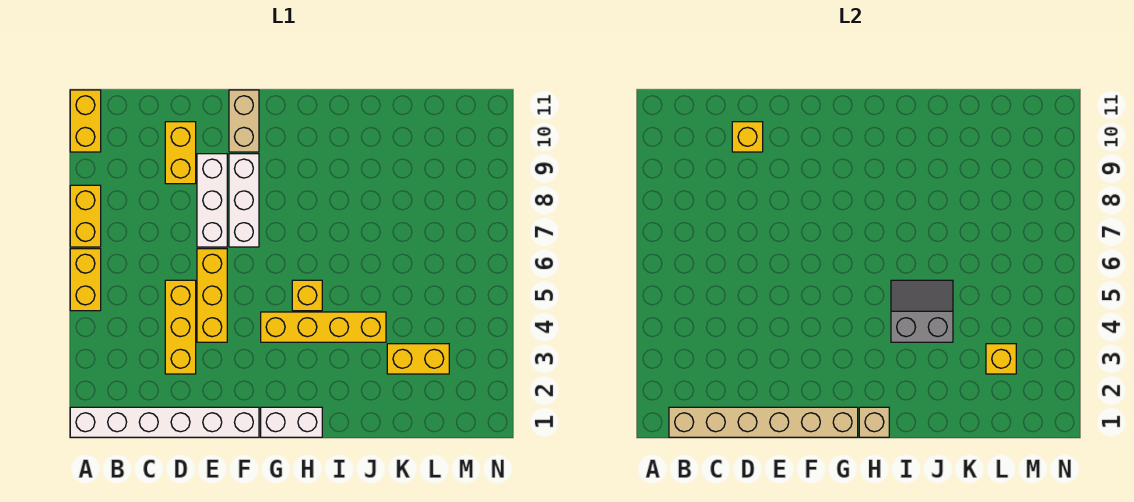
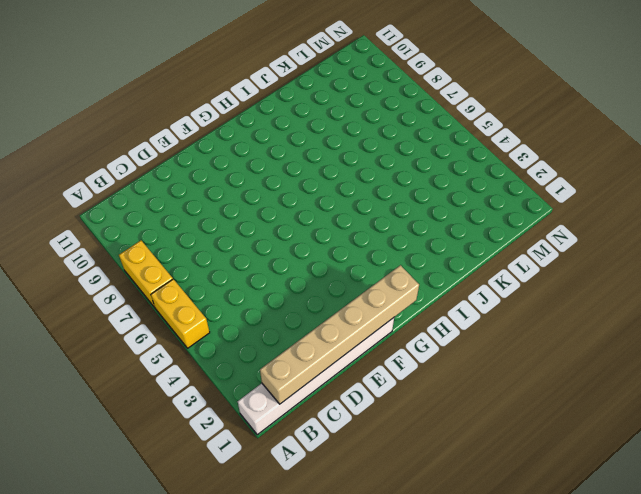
none -> yellow 1x2 brick [70,90,101,152]
none -> yellow 1x3 brick [165,280,196,374]
none -> yellow 1x2 brick [165,122,196,184]

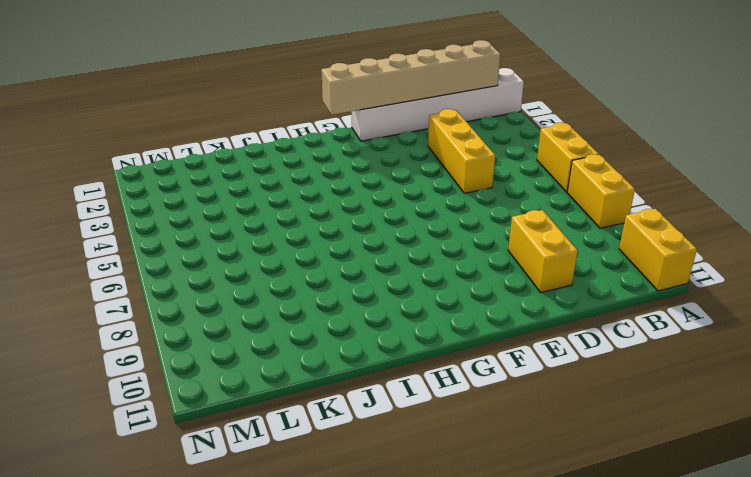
none -> yellow 1x3 brick [197,249,227,342]
none -> white 1x3 brick [197,154,227,247]
none -> white 1x3 brick [229,154,259,247]

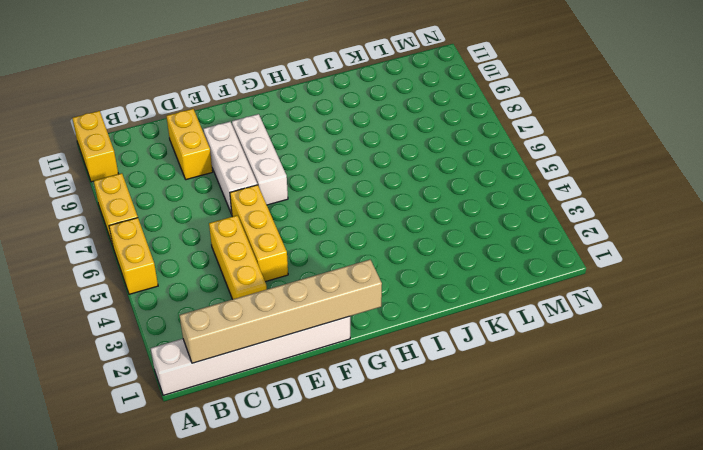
none -> tan 1x2 brick [229,90,259,152]
none -> white 1x2 brick [261,407,322,437]
none -> yellow 1x4 brick [261,312,386,342]

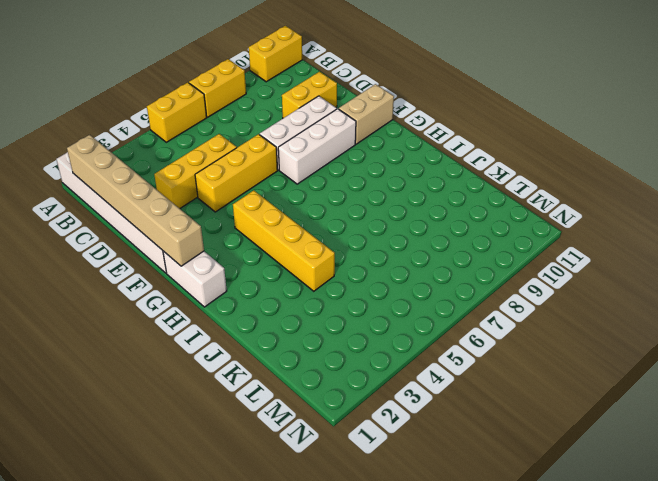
none -> yellow 1x1 brick [292,280,322,311]
none -> yellow 1x2 brick [387,344,449,374]
none -> yellow 1x1 brick [732,122,763,152]

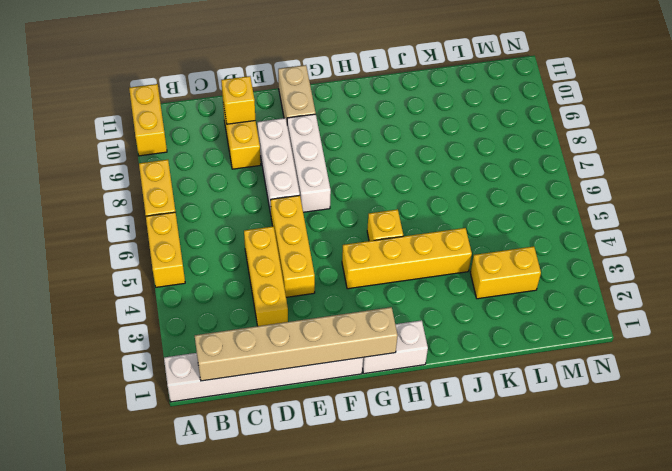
none -> tan 1x1 brick [859,407,889,437]
none -> grey 2x2 slope [891,280,953,342]
none -> yellow 1x1 brick [986,344,1016,374]

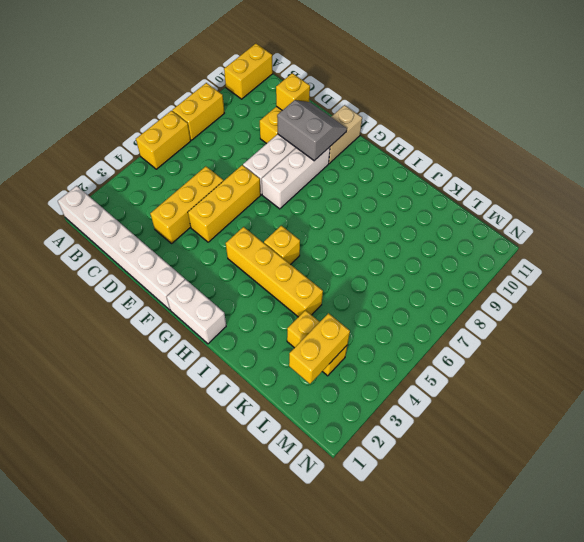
grey 2x2 slope [277,100,347,161] -> grey 2x2 slope moved to [891,280,953,342]
yellow 1x2 brick [289,313,350,384] -> yellow 1x1 brick [986,344,1016,374]
none -> tan 1x6 brick [669,407,858,437]
none -> tan 1x1 brick [859,407,889,437]

